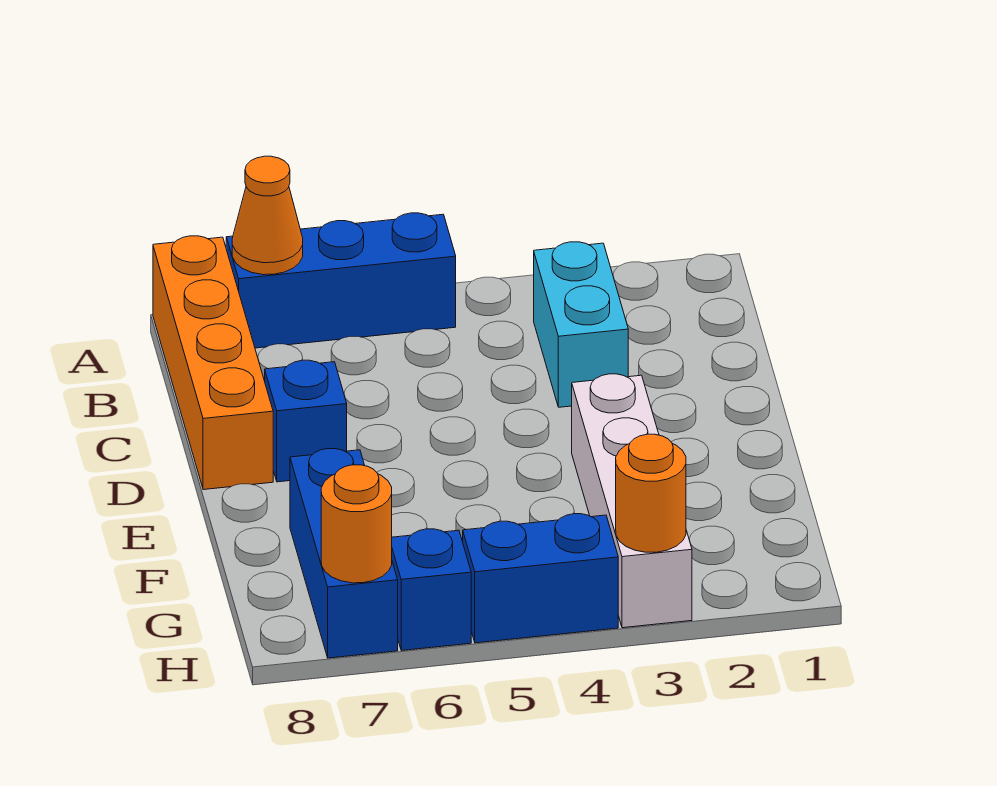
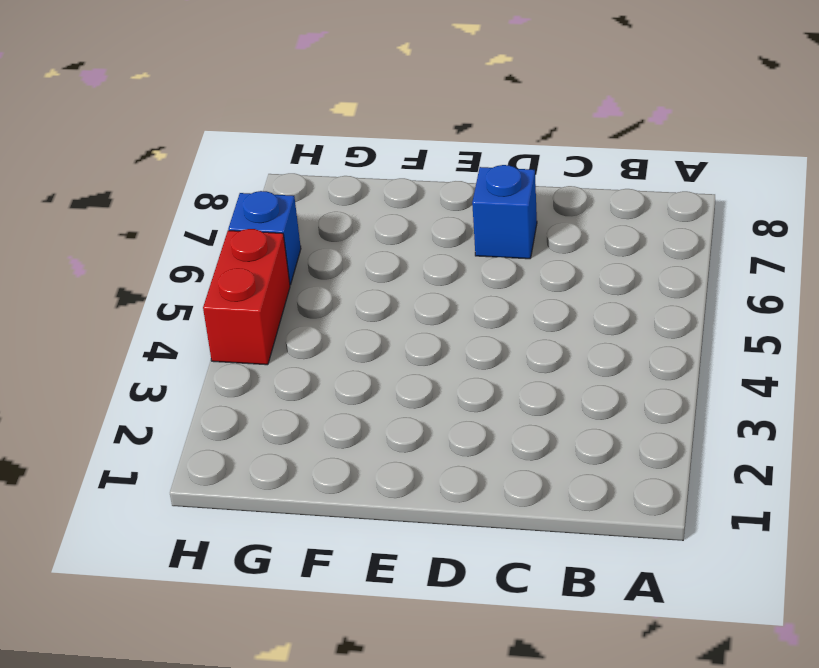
red 1x2 brick [203,229,290,365] -> blue 1x2 brick [463,514,618,643]
none -> blue 1x3 brick [226,213,456,348]
none -> orange 1x4 brick [153,236,273,490]

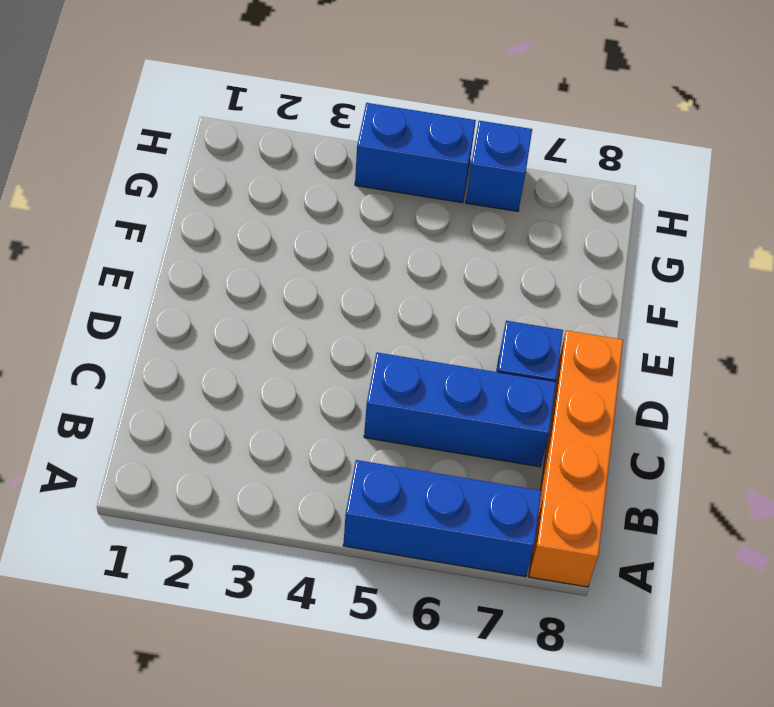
blue 1x3 brick [364,353,556,467] -> blue 1x3 brick turned to [290,449,398,658]
none -> cyan 1x2 brick [534,242,628,407]
none -> white 1x4 brick [572,374,692,628]

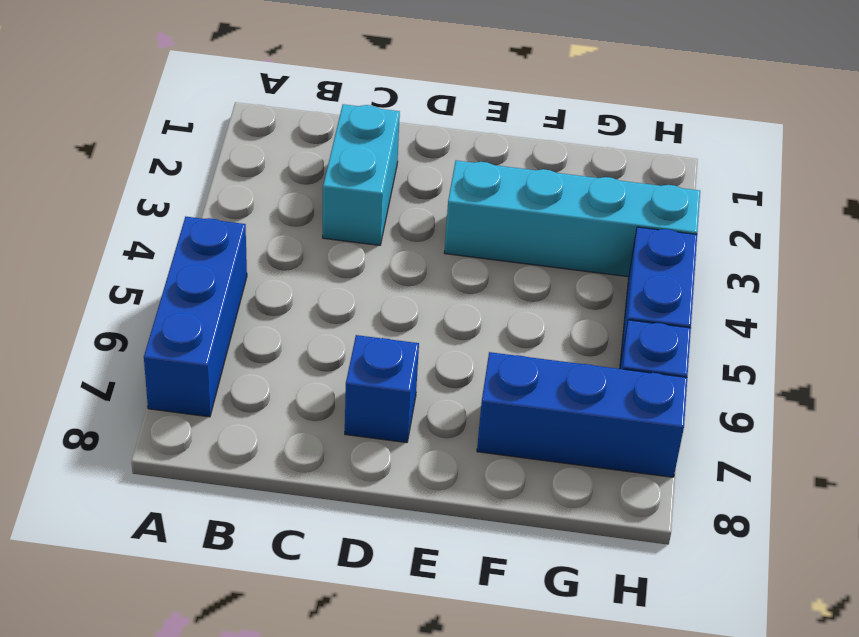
cyan 1x2 brick [323,104,400,245] -> cyan 1x2 brick turned to [534,242,628,407]
cyan 1x4 brick [445,161,700,277] -> white 1x4 brick [572,374,692,628]
none -> orange 1x4 brick [153,236,273,490]
none -> orange 1x1 cone [232,156,303,275]

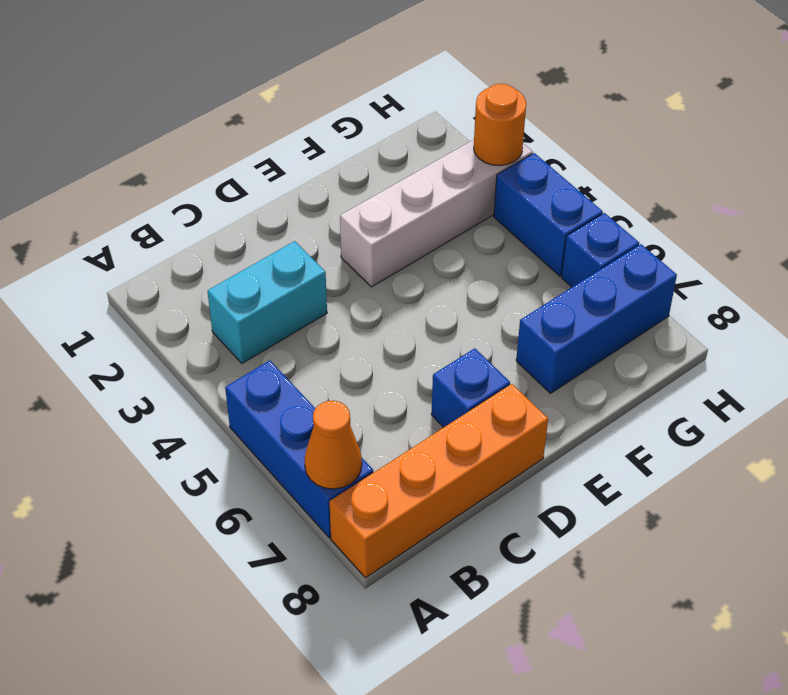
none -> orange 1x1 round brick [321,465,392,583]

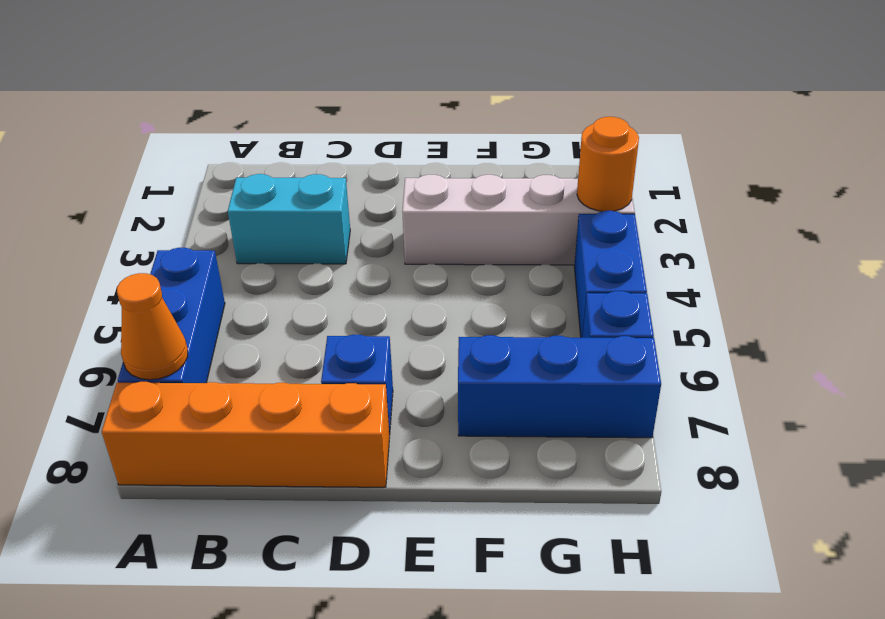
none -> orange 1x1 round brick [321,465,392,583]

